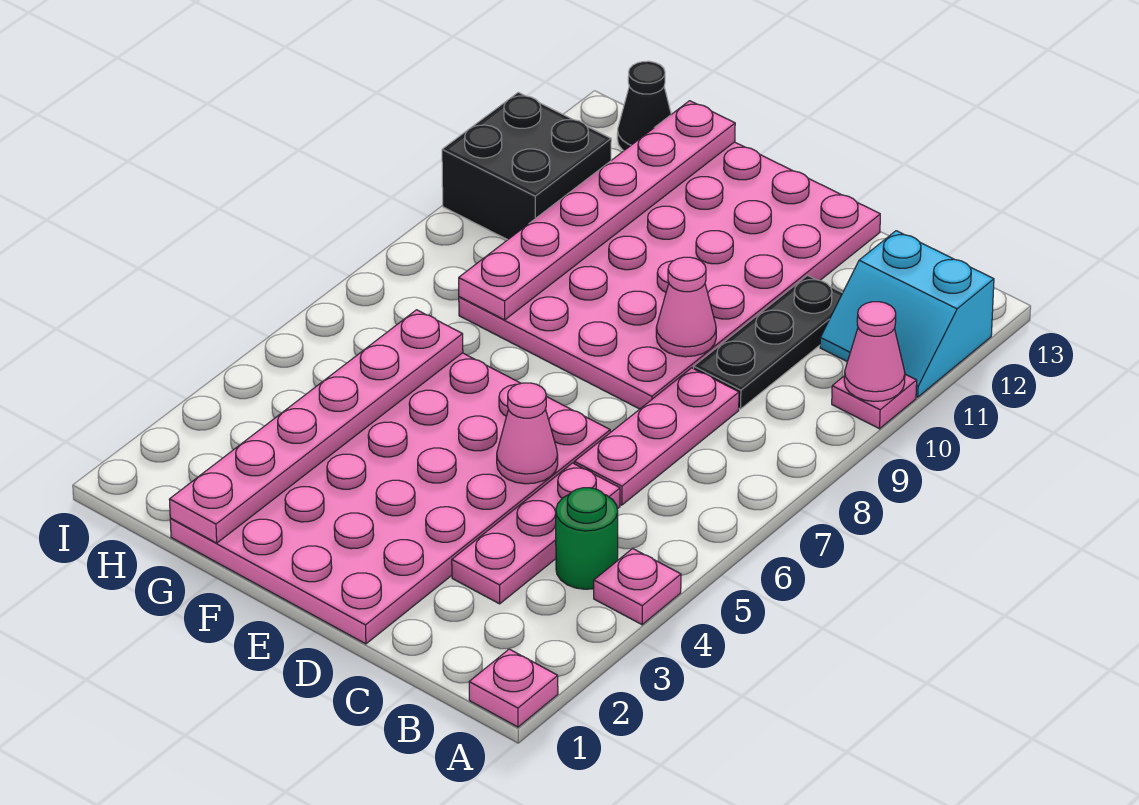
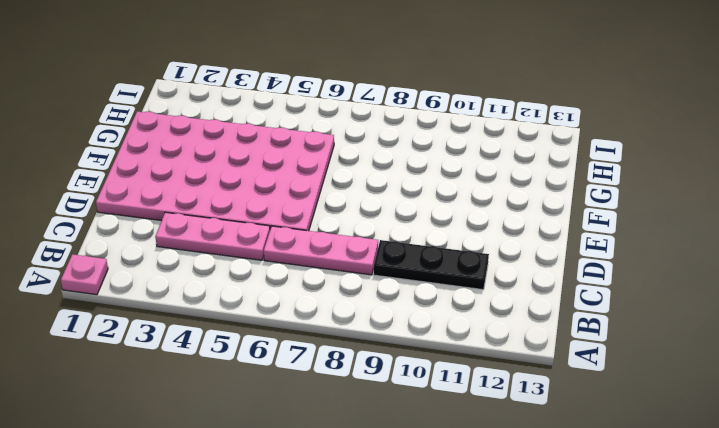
none -> pink 1x1 plate [594,548,681,625]
none -> pink 1x1 plate [832,374,917,429]
none -> cyan 2x2 slope [820,231,994,397]

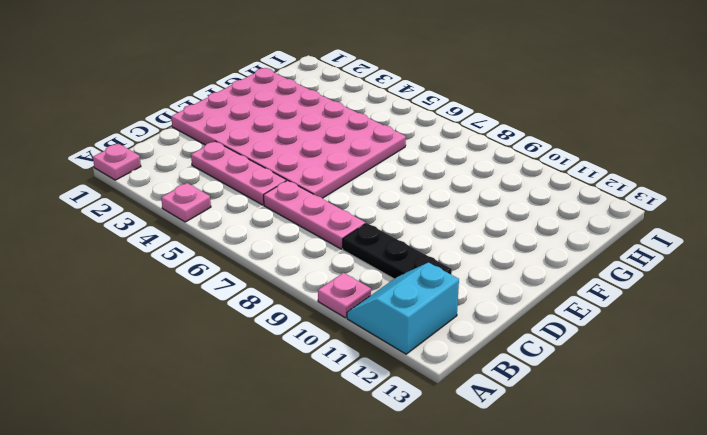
none -> green 1x1 round brick [556,488,618,589]
none -> pink 4x6 plate [459,142,880,409]
none -> black 2x2 brick [442,92,611,240]

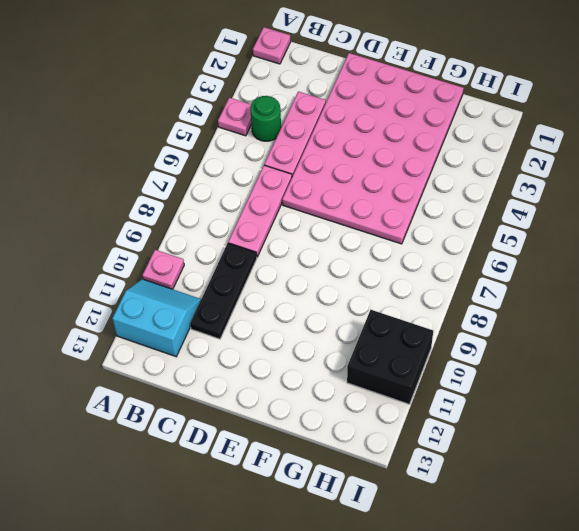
none -> pink 4x6 plate [459,142,880,409]
none -> black 1x1 cone [617,61,671,151]
none -> pink 1x1 cone [844,302,905,401]

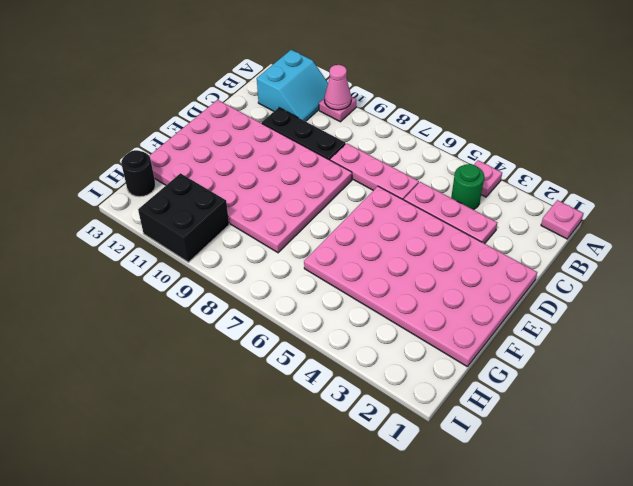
black 1x1 round brick [121,150,155,197] -> black 1x1 cone [617,61,671,151]
none -> pink 1x1 cone [497,383,558,484]
none -> pink 1x1 cone [656,257,716,357]
none -> pink 1x6 plate [169,310,463,543]

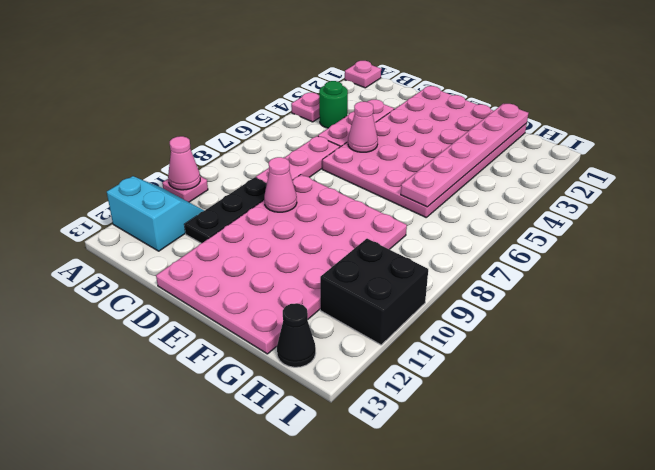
none -> pink 1x6 plate [459,101,735,320]

